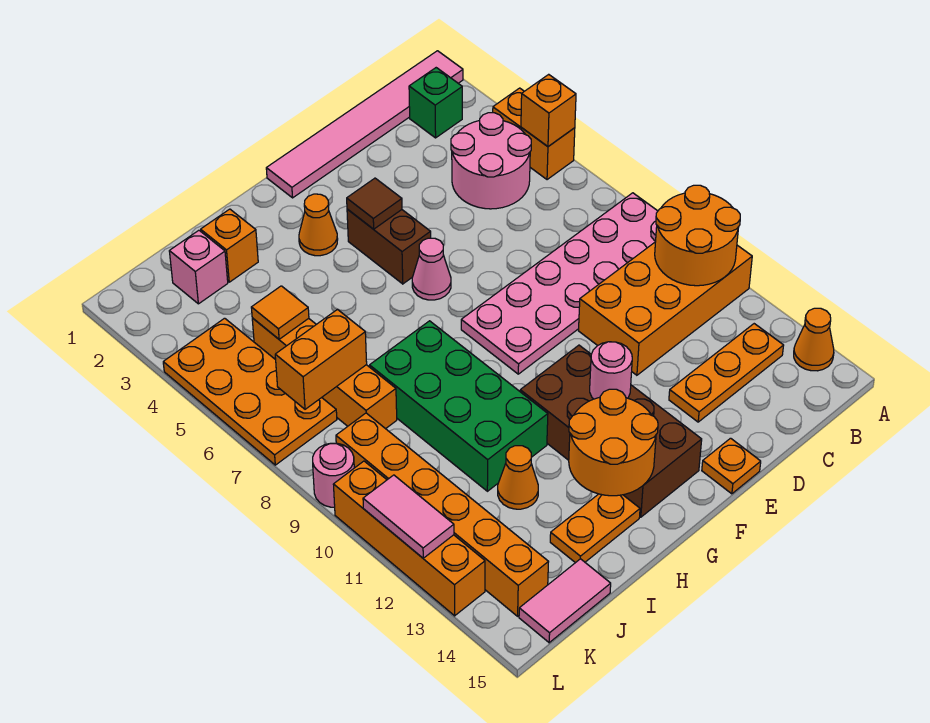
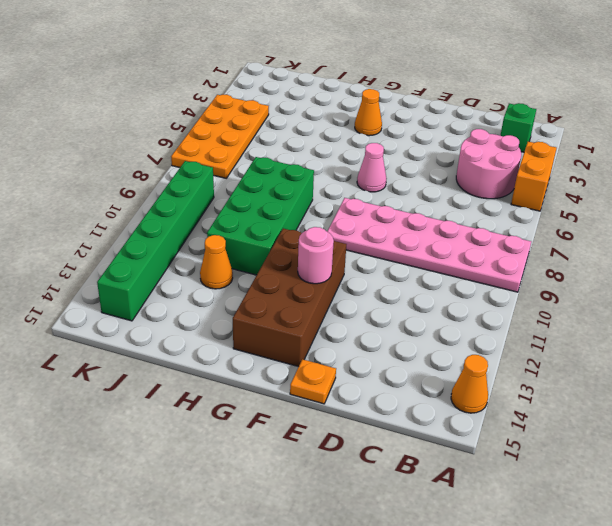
green 1x6 brick [97,161,214,321] -> orange 1x6 brick [336,413,548,616]
none -> pink 1x6 tile [266,51,463,198]
none -> orange 2x4 brick [579,243,752,375]
none -> orange 1x3 plate [669,324,784,422]
none -> brown 1x2 brick [347,209,431,284]

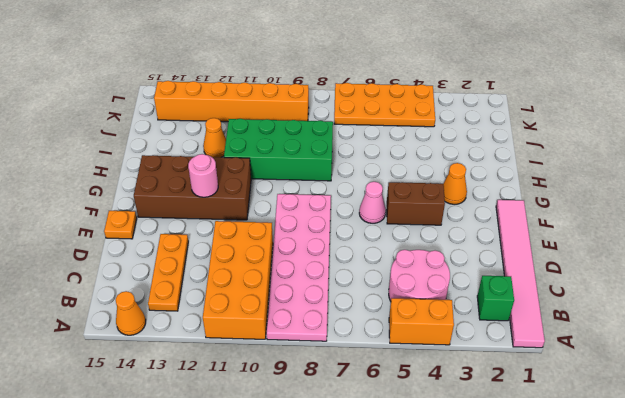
none -> orange 1x2 plate [550,494,640,563]
none -> orange 1x1 brick [201,209,258,282]
none -> pink 1x1 brick [169,230,228,304]
none -> orange 1x4 brick [252,318,397,429]

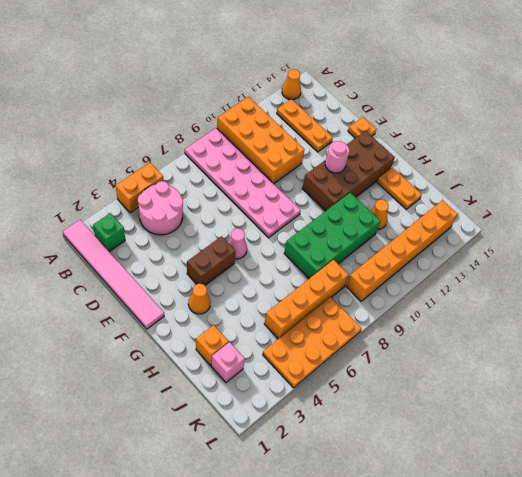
none -> pink 1x2 tile [519,559,611,643]
none -> pink 1x1 round brick [313,443,354,507]
none -> orange 1x4 brick [333,461,485,616]
none -> orange 1x1 brick [521,74,576,146]

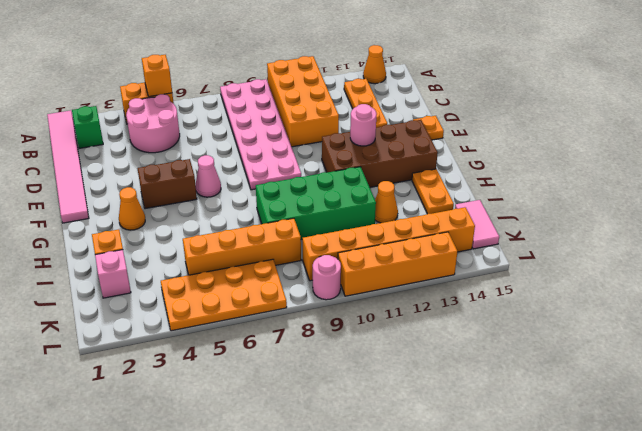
none -> orange 2x2 round brick [655,185,740,286]
none -> brown 1x1 tile [347,178,402,229]
none -> orange 2x2 round brick [569,389,658,496]
none -> orange 1x1 tile [251,286,309,339]

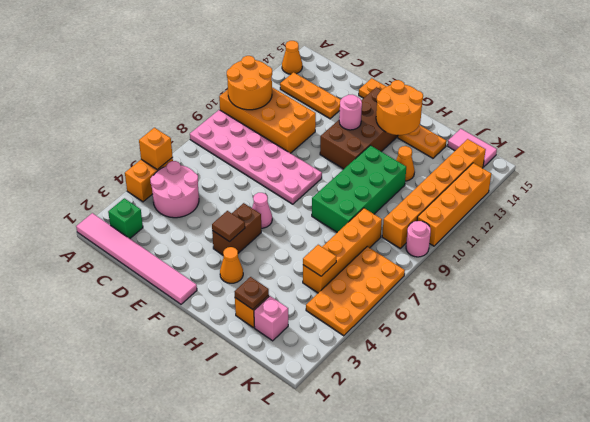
brown 1x1 plate [235,277,269,309] -> none
none -> orange 1x2 brick [275,309,367,409]
none -> pink 1x2 tile [363,475,454,558]

